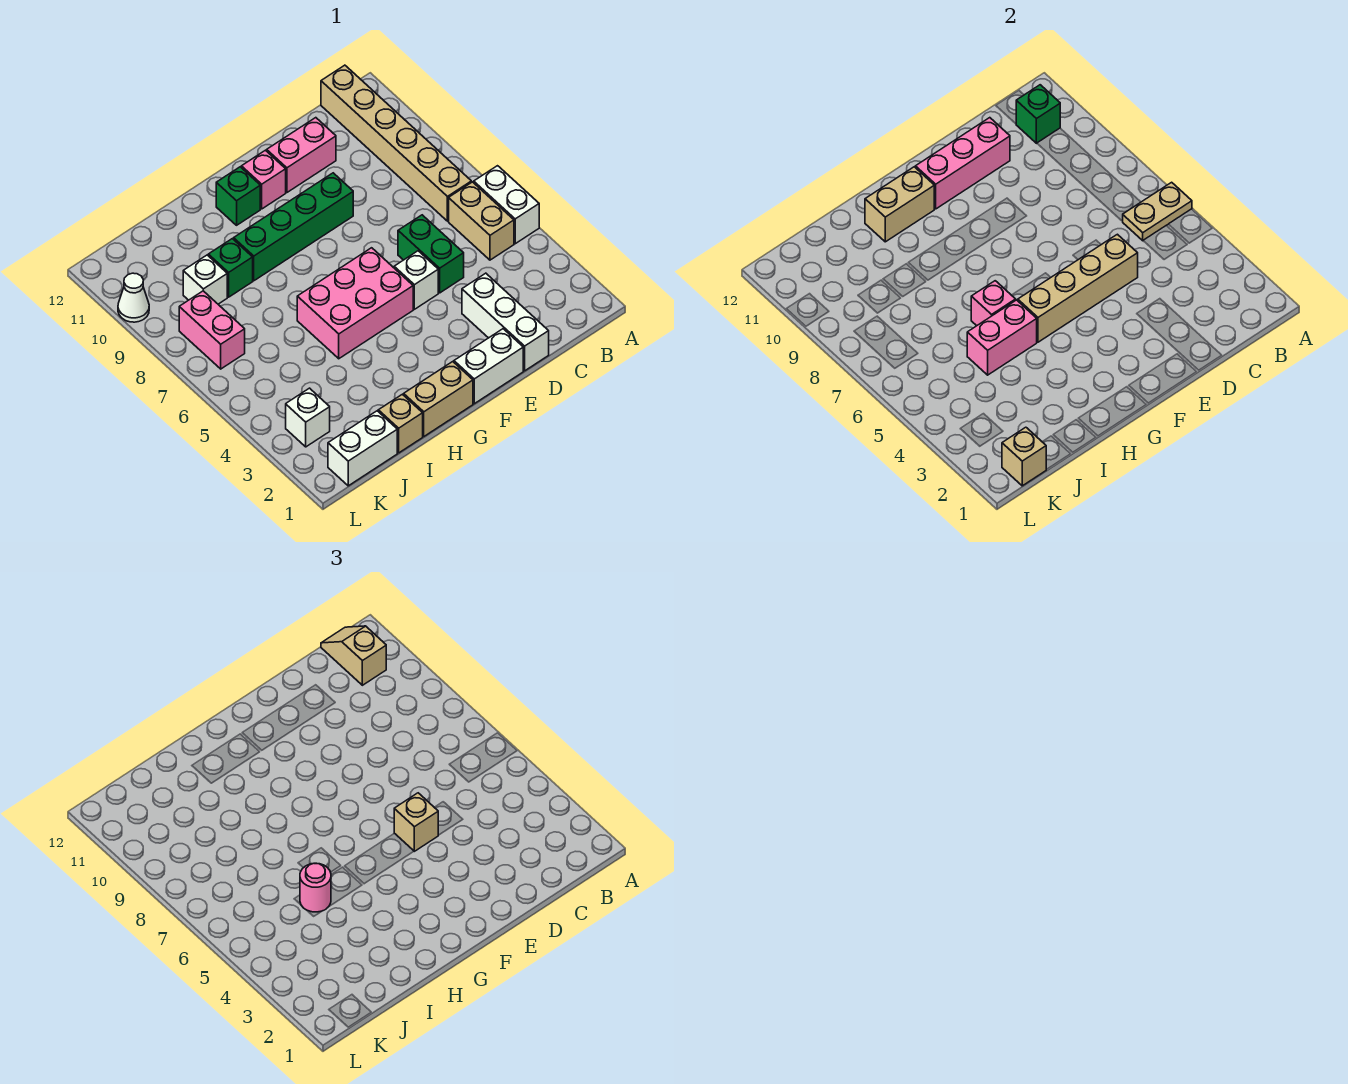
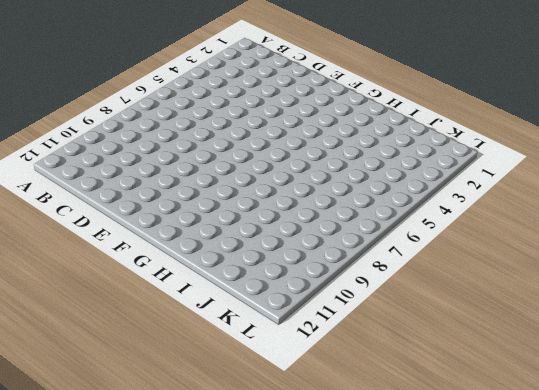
none -> white 1x2 brick [474,166,539,244]
none -> tan 1x2 brick [449,182,514,260]
none -> tan 1x6 brick [321,65,471,221]
none -> white 1x3 brick [462,273,549,371]

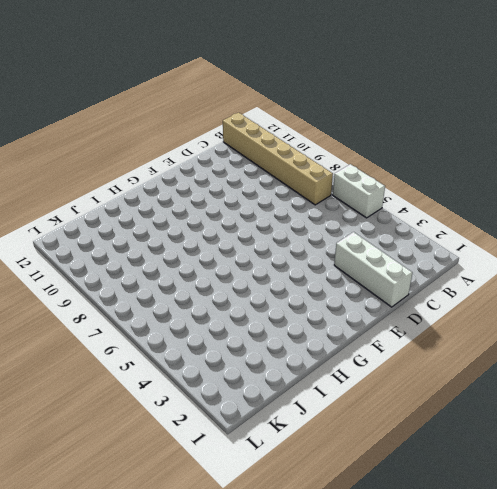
none -> tan 1x2 brick [449,182,514,260]
none -> green 1x2 brick [398,215,464,293]
none -> pink 1x2 brick [267,118,336,192]
none -> white 1x2 brick [454,329,523,404]

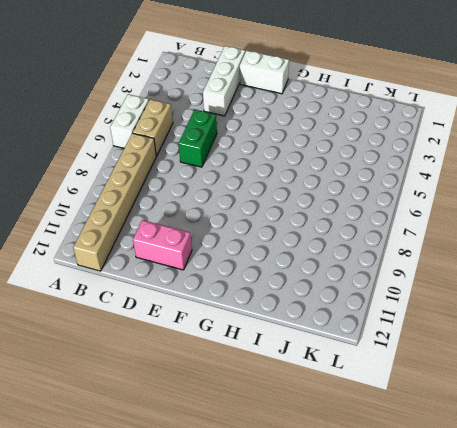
none -> white 1x1 brick [394,251,438,309]
none -> green 1x4 brick [234,173,353,281]
none -> pink 2x3 brick [297,248,413,359]
none -> pink 1x1 brick [241,150,286,209]

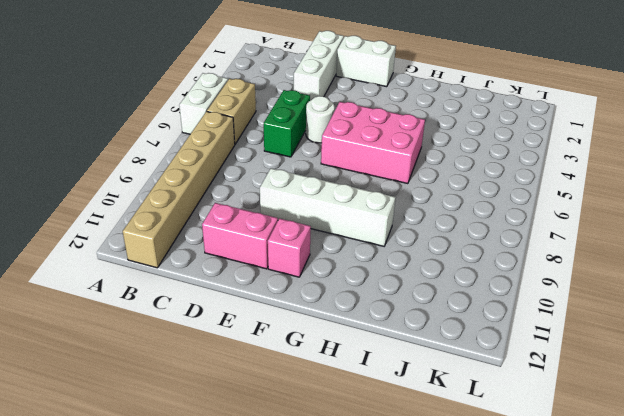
white 1x1 round brick [306,96,335,143] -> white 1x1 brick [394,251,438,309]
white 1x4 brick [260,168,396,246] -> green 1x4 brick [234,173,353,281]
none -> tan 1x2 brick [404,362,473,436]
none -> green 1x1 brick [216,167,260,225]
none -> tan 1x1 brick [378,394,423,453]
none -> green 1x1 brick [208,239,253,297]

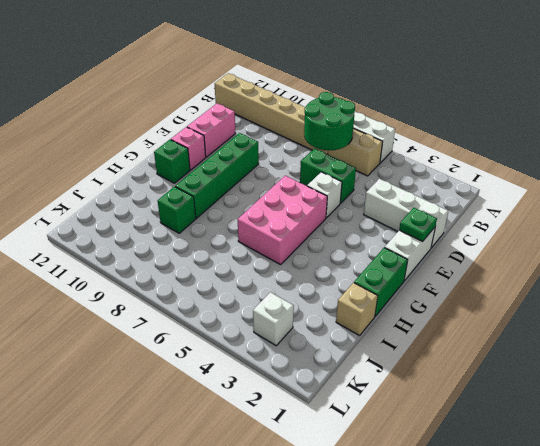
green 2x2 round brick [304,92,355,150] -> tan 1x2 plate [1123,182,1192,241]
green 1x1 plate [399,208,437,241] -> none
green 1x2 brick [354,248,408,316] -> tan 1x2 brick [404,362,473,436]
none -> white 1x2 brick [328,411,397,486]
none -> white 1x1 brick [183,255,227,304]
none -> pink 1x2 brick [179,291,245,369]
none -> white 1x1 cone [118,273,149,322]

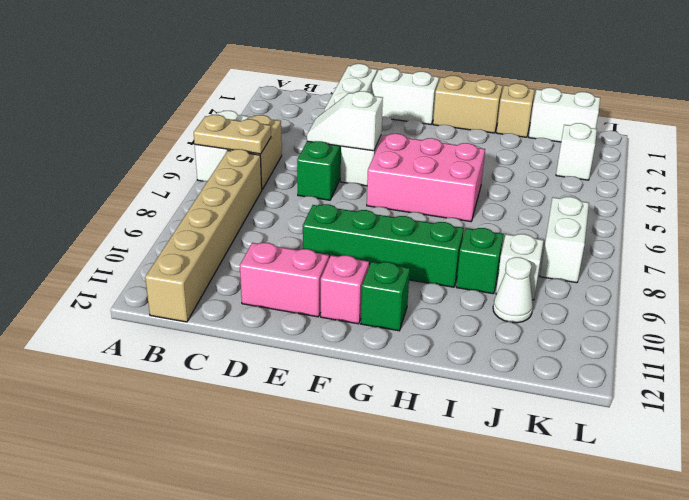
white 1x2 slope [307,91,383,151] -> tan 1x4 brick [1018,234,1138,342]
white 1x1 cone [493,257,533,323] -> white 1x1 cone moved to [118,273,149,322]
white 1x2 brick [540,197,589,283] -> pink 1x2 brick [179,291,245,369]
none -> green 1x1 brick [1016,85,1060,143]
none -> pink 1x3 brick [915,118,1010,209]
none -> tan 1x2 brick [865,167,934,242]
none -> pink 1x2 brick [967,300,1037,375]

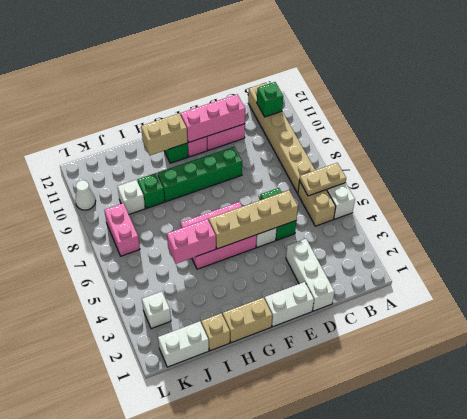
none -> pink 1x1 brick [971,281,1016,326]
none -> tan 1x1 brick [1002,427,1046,486]
none -> tan 1x2 slope [321,626,386,685]
none -> tan 1x1 brick [394,793,438,851]

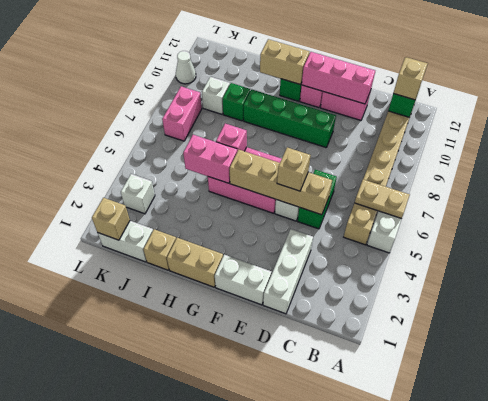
none -> pink 1x1 round brick [300,863,331,912]

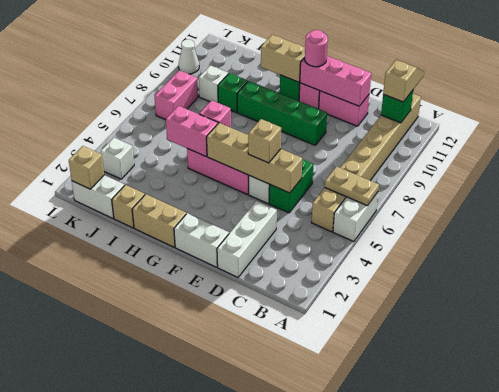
pink 1x1 round brick [305,30,328,67] -> pink 1x1 round brick moved to [300,863,331,912]

